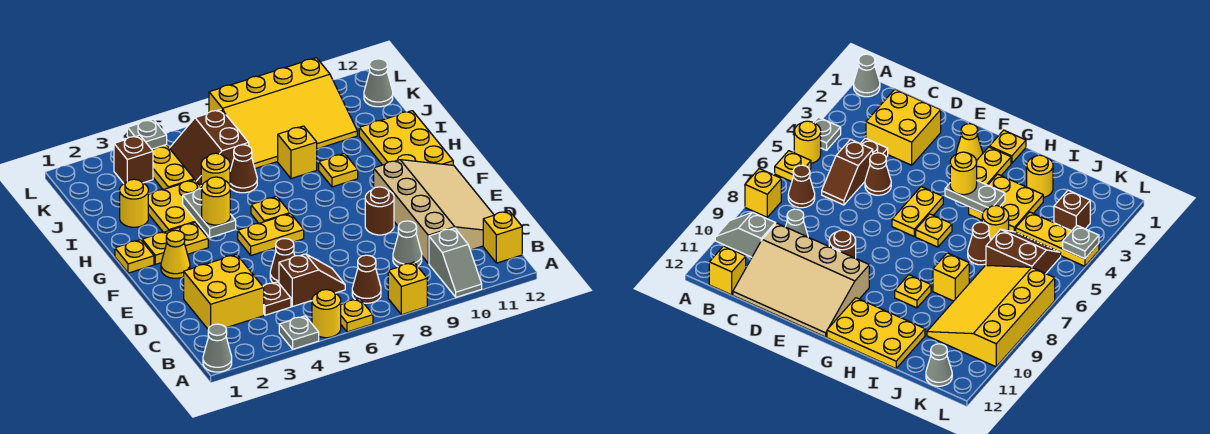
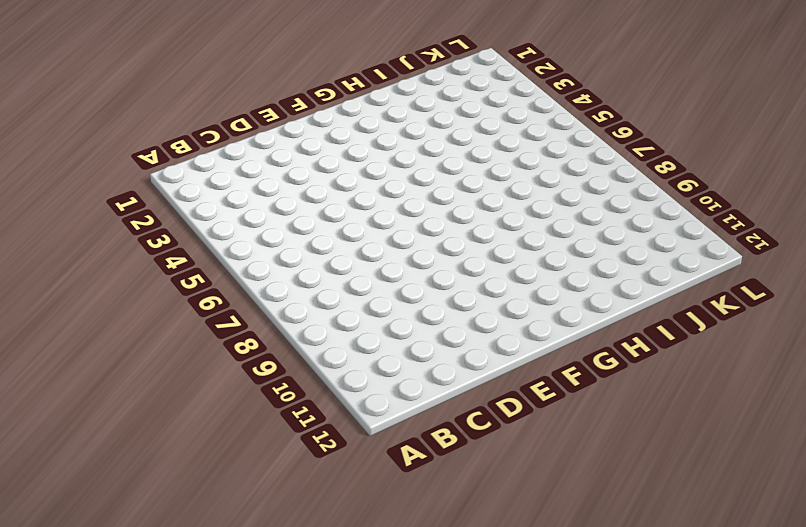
none -> grey 1x1 cone [203,324,232,372]
none -> grey 1x1 plate [279,316,319,349]
none -> yellow 1x1 round brick [312,290,341,338]
none -> yellow 1x1 plate [341,299,373,332]

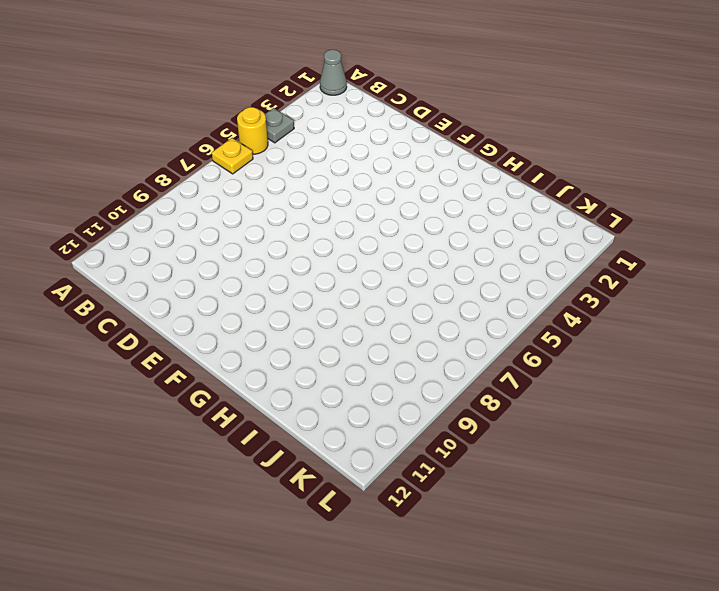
none -> yellow 1x1 brick [388,262,427,315]
none -> grey 1x2 slope [429,228,482,297]
none -> brown 1x1 cone [352,255,381,303]
none -> yellow 1x1 brick [483,211,522,263]

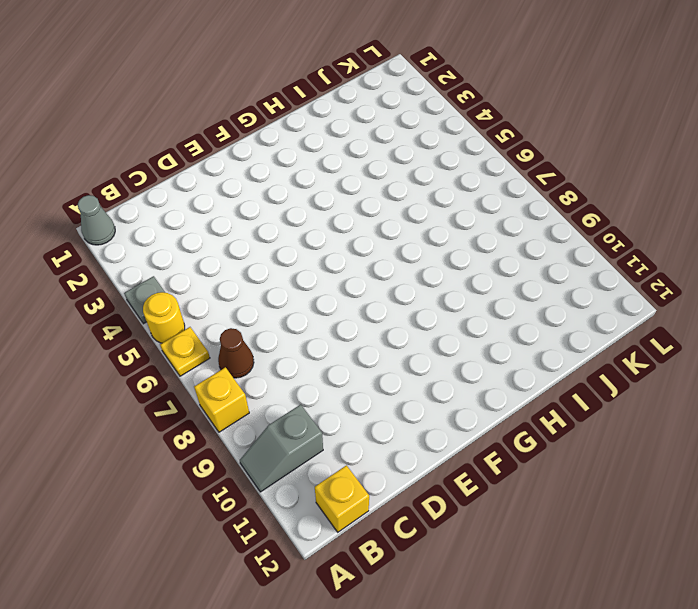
none -> yellow 2x2 brick [184,254,264,329]
none -> brown 1x1 plate [263,282,291,315]
none -> brown 1x2 slope [279,254,345,307]
none -> grey 1x1 cone [393,221,422,267]

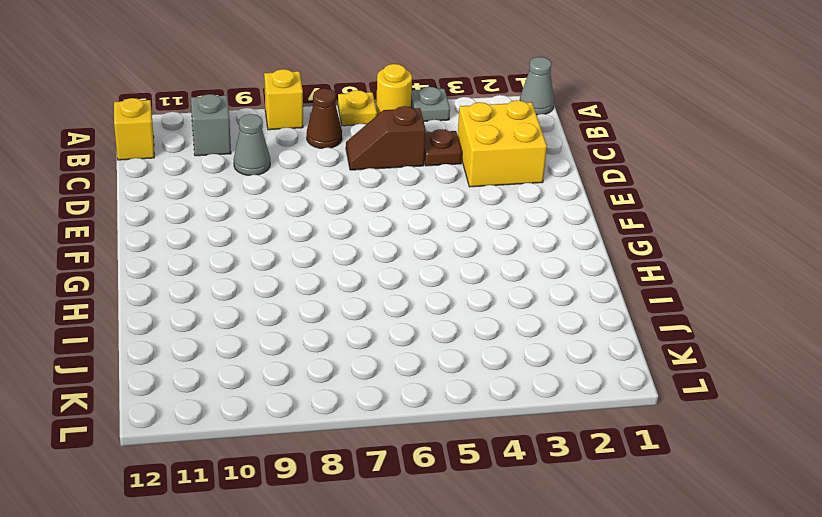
none -> tan 3x4 slope [374,160,494,263]
none -> brown 1x1 cone [270,239,295,283]
none -> brown 1x1 round brick [365,187,394,235]
none -> yellow 1x1 cone [161,230,190,278]

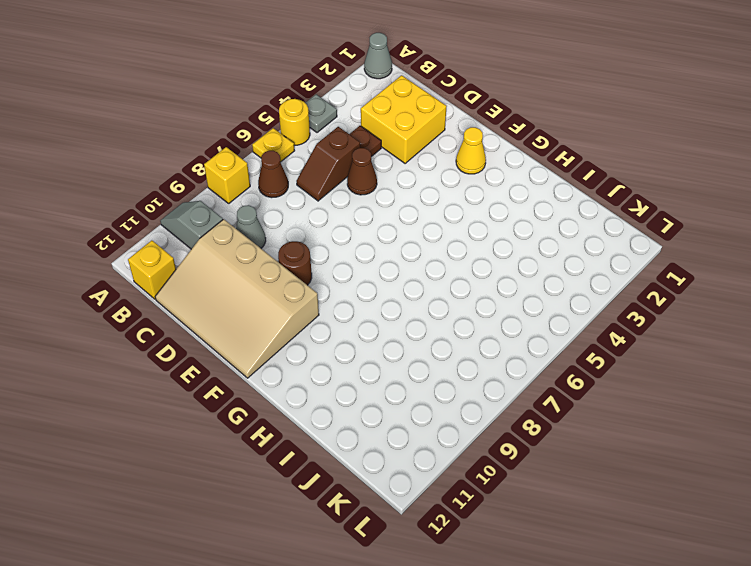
none -> yellow 1x2 plate [238,214,304,255]
none -> yellow 1x1 plate [115,240,154,273]
none -> yellow 1x2 plate [142,223,208,264]
none -> yellow 1x1 plate [251,196,290,223]

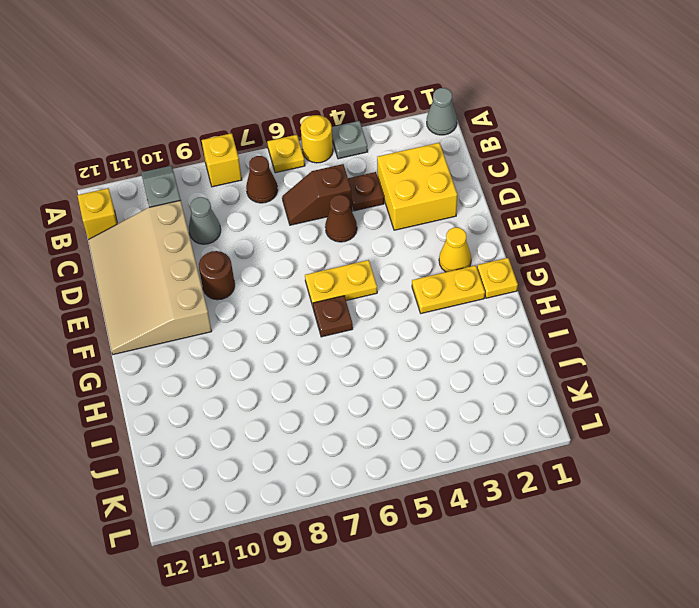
brown 1x1 plate [313,296,353,337] -> yellow 1x1 plate [251,196,290,223]
none -> yellow 2x3 plate [359,111,453,165]
none -> yellow 2x2 plate [148,180,202,232]
none -> yellow 1x1 plate [319,154,358,187]
none -> yellow 1x1 round brick [120,179,148,227]

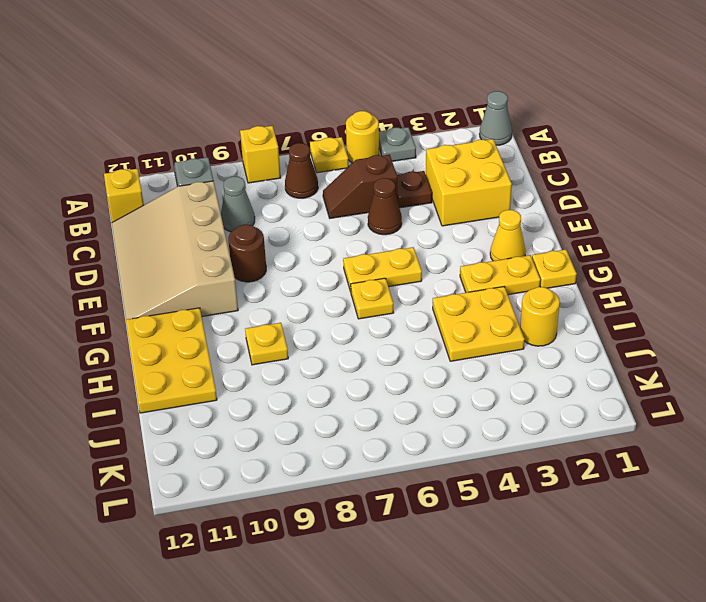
none -> yellow 1x1 round brick [201,153,230,187]
none -> brown 1x1 cone [230,145,257,193]
none -> yellow 1x1 brick [278,126,317,178]
none -> yellow 1x3 plate [127,137,194,190]

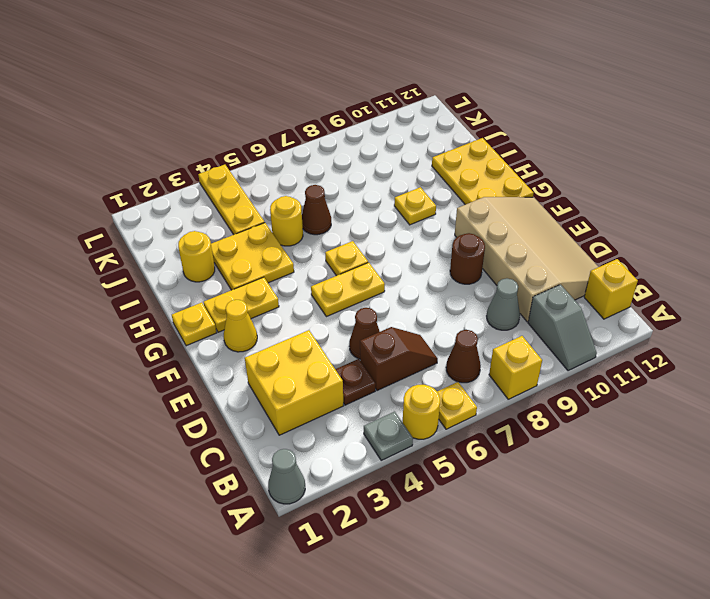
none -> yellow 1x1 brick [278,126,317,178]
none -> brown 2x2 slope [170,109,249,186]
none -> yellow 3x4 slope [209,58,357,169]
none -> brown 1x1 brick [114,135,153,183]

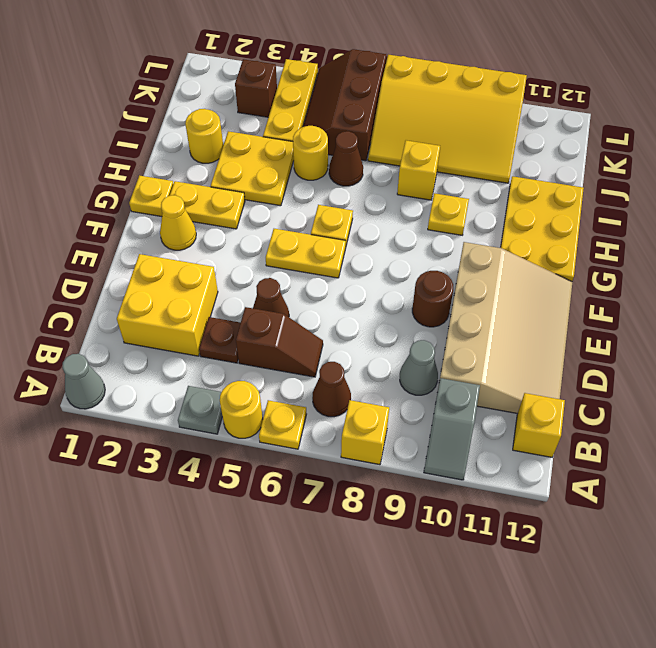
brown 2x3 slope [303,49,386,161] -> brown 2x2 slope [170,109,249,186]
none -> grey 1x1 cone [364,59,393,107]
none -> grey 1x2 plate [183,189,236,238]
none -> grey 1x1 plate [127,119,167,149]
none -> yellow 1x1 round brick [201,177,230,225]

